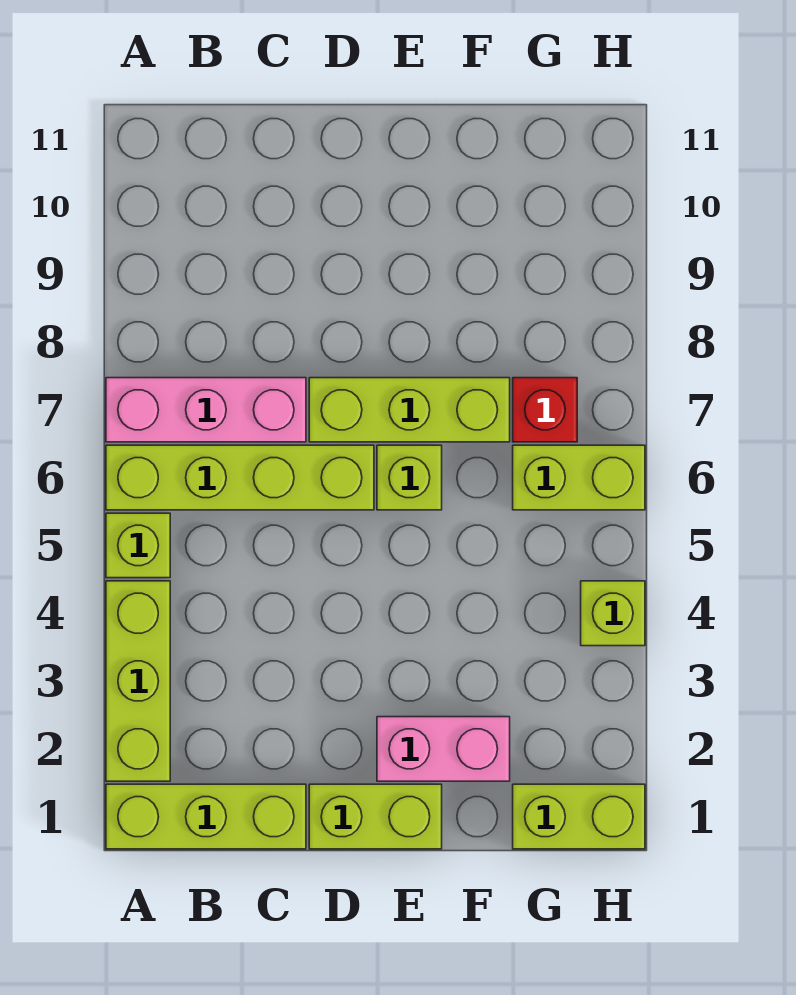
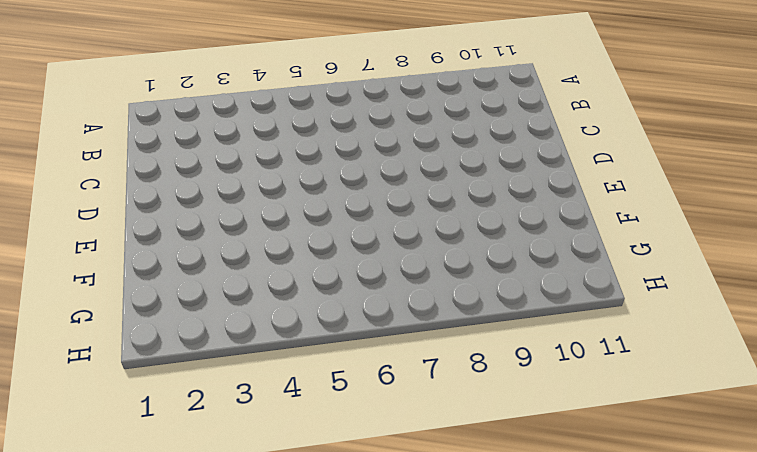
none -> lime 1x3 brick [106,784,306,849]
none -> lime 1x3 brick [106,581,170,781]
none -> lime 1x1 brick [106,513,170,578]

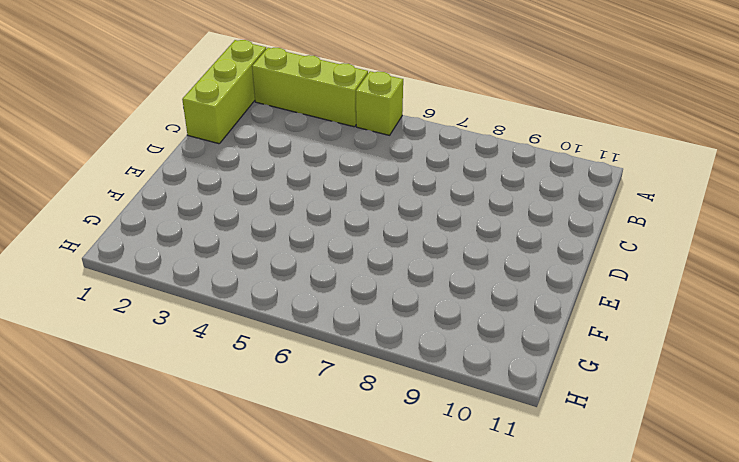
none -> lime 1x4 brick [106,445,374,510]
none -> pink 1x3 brick [106,378,306,442]
none -> lime 1x2 brick [309,784,442,849]

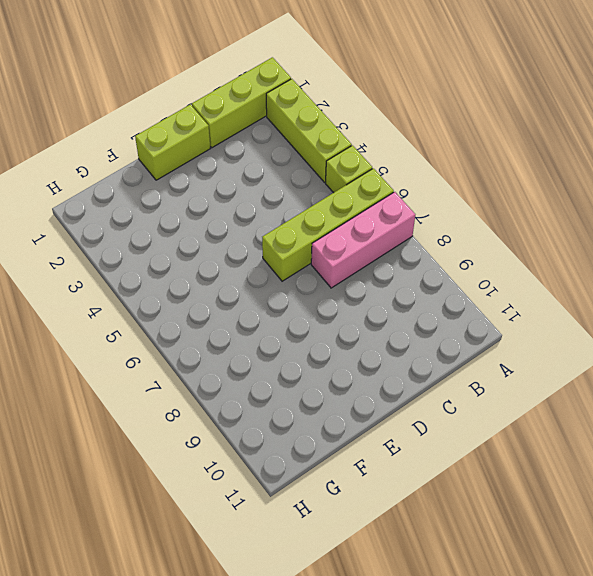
none -> lime 1x3 brick [309,378,510,442]
none -> pink 1x2 brick [377,717,510,781]
none -> lime 1x1 brick [377,445,442,510]

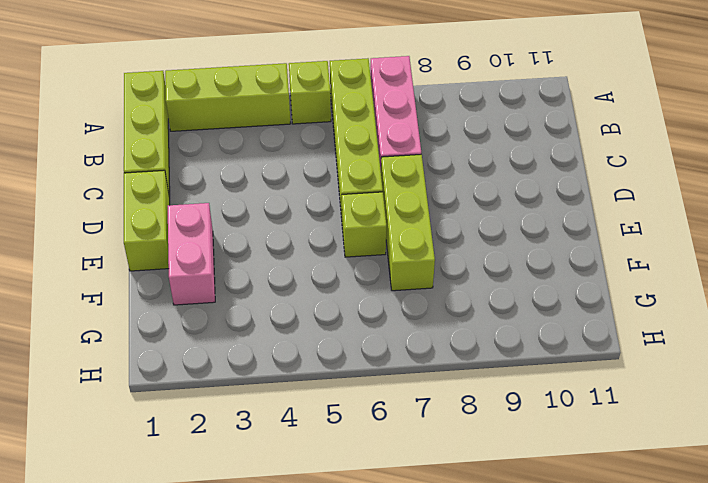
none -> lime 1x2 brick [513,784,645,849]
none -> lime 1x2 brick [513,445,645,510]
none -> red 1x1 brick [513,378,577,442]

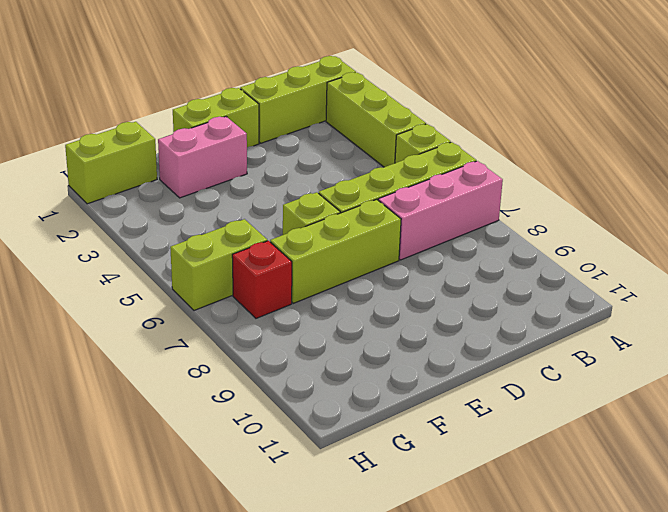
none -> lime 1x1 brick [581,581,645,646]

